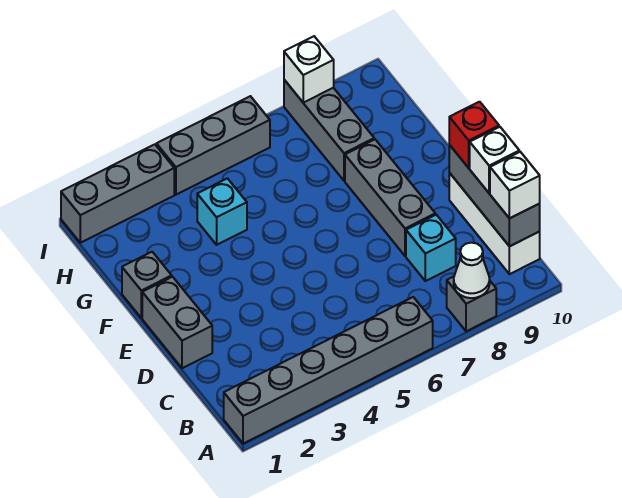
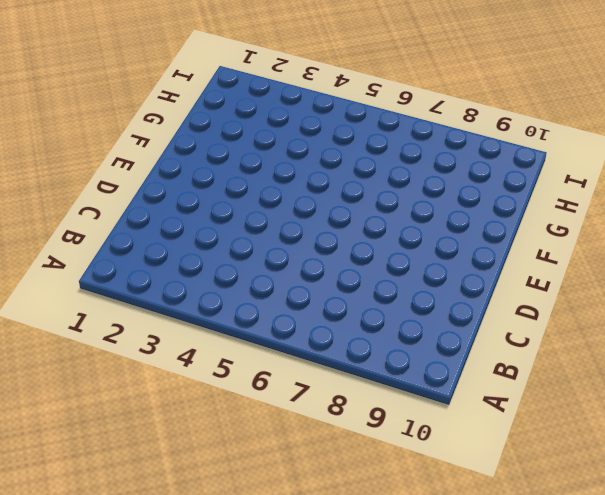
none -> grey 1x6 brick [224,297,433,444]
none -> grey 1x1 brick [447,277,496,331]
none -> white 1x3 brick [449,173,540,274]

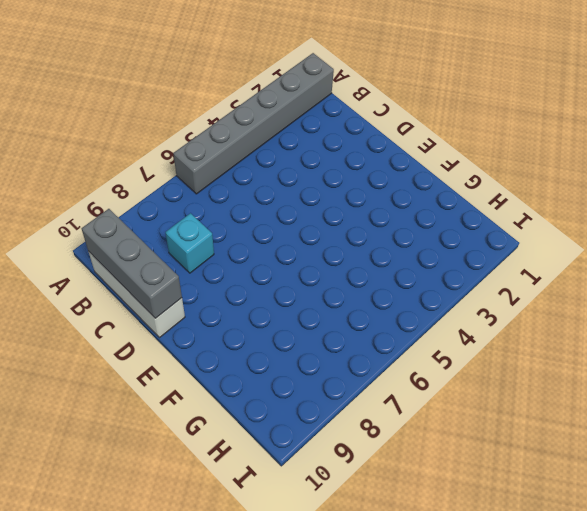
none -> grey 1x1 brick [447,277,496,331]
none -> grey 1x2 brick [142,277,212,368]
none -> grey 1x3 brick [345,139,435,256]

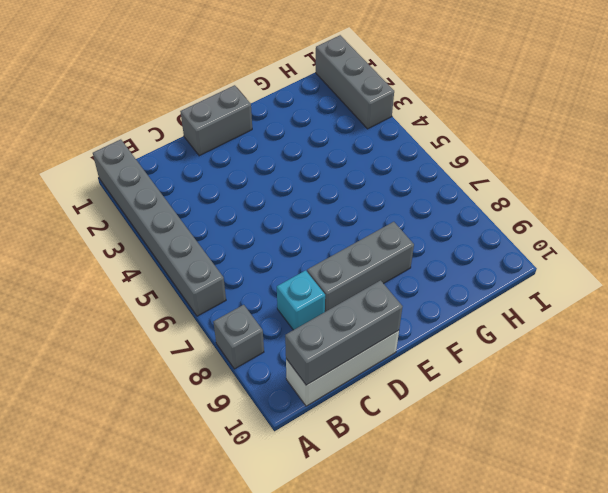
none -> grey 1x1 brick [122,252,172,318]
none -> cyan 1x1 brick [197,178,247,245]
none -> grey 1x3 brick [284,80,374,181]

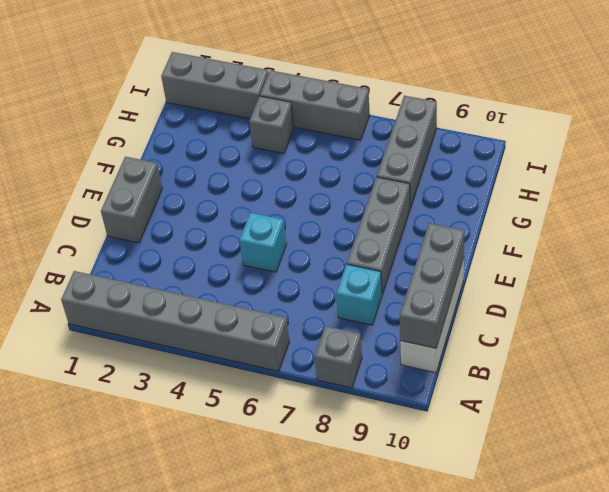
cyan 1x1 brick [239,213,287,272] -> cyan 1x1 brick moved to [197,178,247,245]
grey 1x1 brick [249,96,294,154] -> grey 1x1 brick moved to [122,252,172,318]
none -> white 1x1 cone [454,243,490,298]
none -> white 1x1 brick [284,36,334,103]
none -> white 1x1 brick [490,152,540,218]

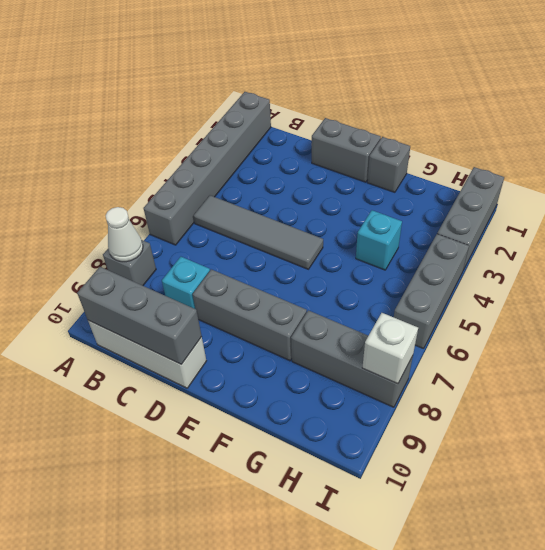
grey 1x4 tile [193,195,323,269] -> none
none -> white 1x1 brick [490,152,540,218]
none -> white 1x1 brick [470,127,519,193]
none -> red 1x1 brick [449,102,499,168]

